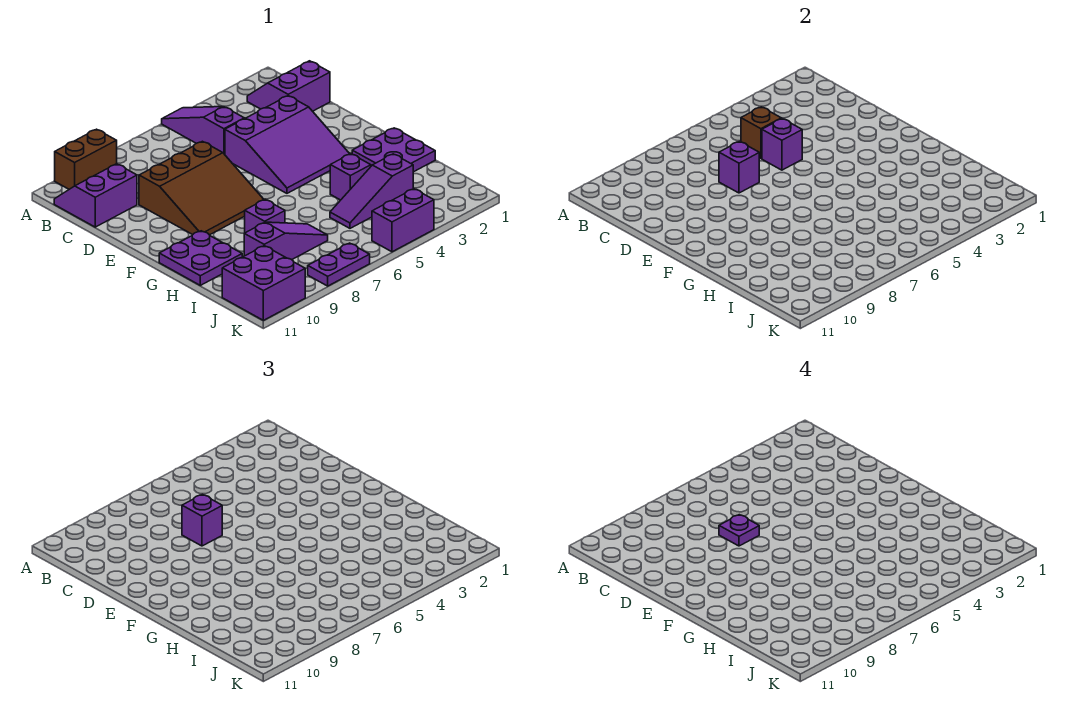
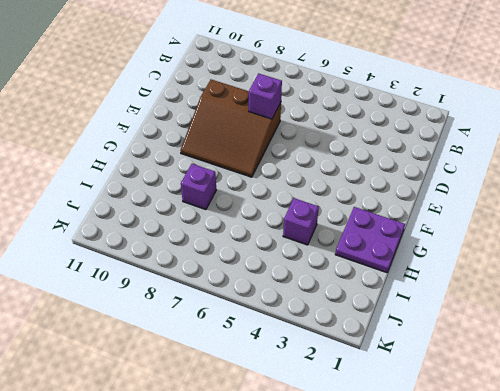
none -> purple 1x3 slope [162,107,244,154]
none -> brown 1x2 brick [55,129,117,189]
none -> purple 2x2 slope [247,61,330,111]

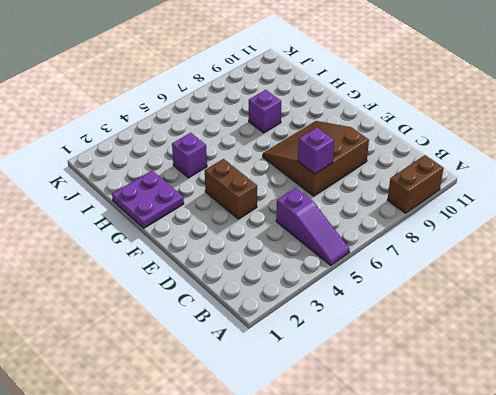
brown 1x2 brick [205,159,257,219] -> purple 3x3 slope [225,96,350,193]
none -> purple 2x2 slope [247,61,330,111]
none -> purple 2x2 slope [54,164,137,227]
none -> purple 2x2 plate [159,231,242,285]

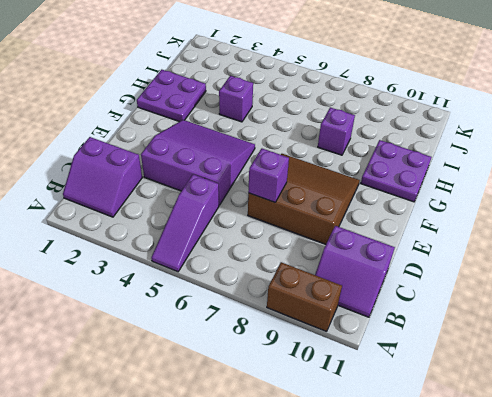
none -> purple 1x3 slope [330,154,413,228]
none -> purple 1x3 slope [244,222,328,259]
none -> purple 2x2 brick [222,246,305,320]

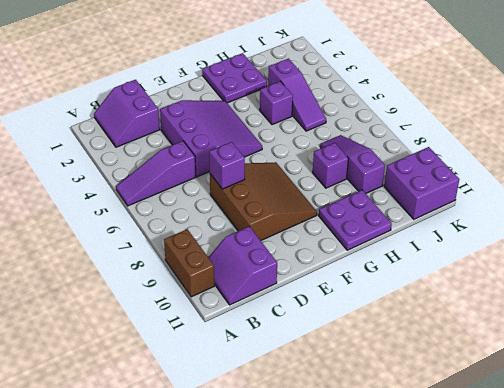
none -> purple 1x2 brick [372,189,434,252]
none -> purple 1x2 plate [308,243,370,286]
none -> brown 1x1 brick [741,107,781,158]

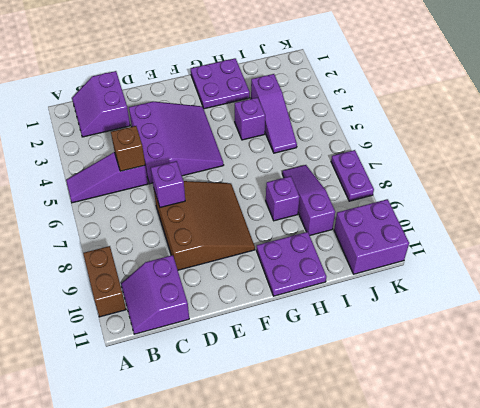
none -> purple 1x2 brick [372,189,434,252]
none -> purple 1x1 brick [762,119,802,170]
none -> purple 1x1 brick [182,494,222,546]

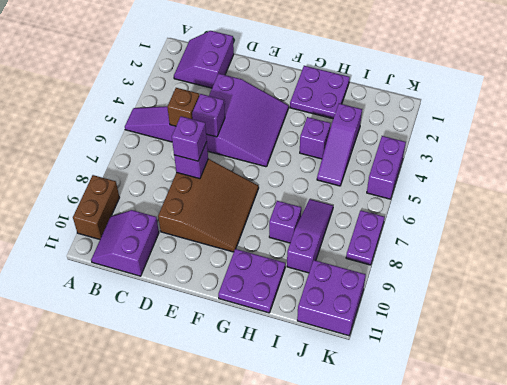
none -> purple 1x1 plate [719,515,759,546]

